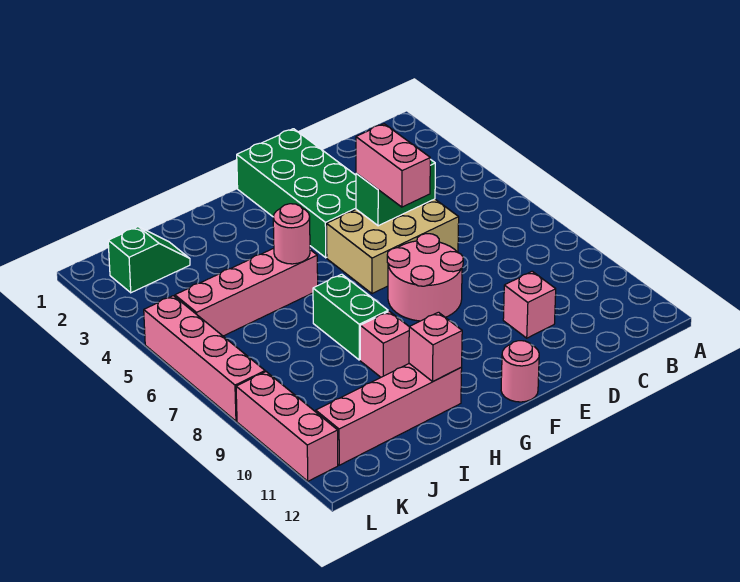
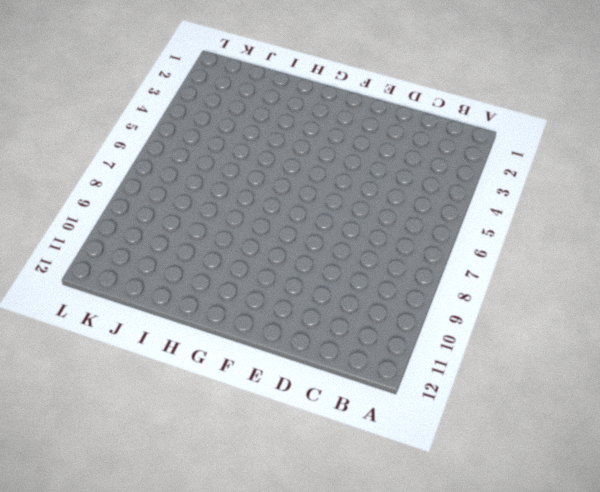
none -> tan 2x3 brick [327,199,459,294]
none -> pink 1x1 brick [503,271,556,338]
none -> green 2x4 brick [237,129,356,258]

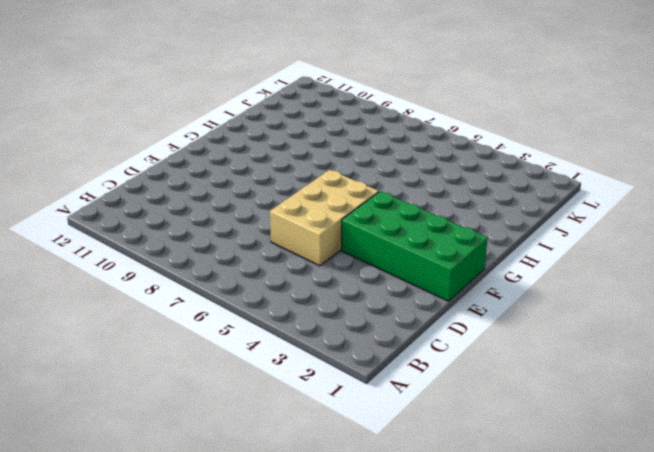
none -> pink 1x1 brick [503,271,556,338]
none -> pink 2x2 round brick [387,234,463,321]
none -> pink 1x1 round brick [501,341,539,402]

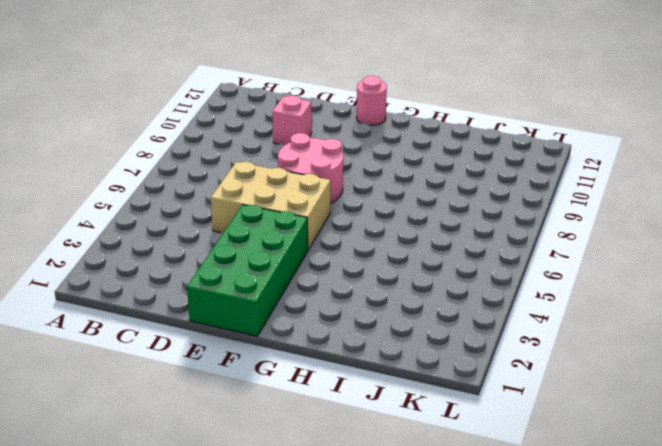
none -> pink 1x4 brick [175,248,318,336]
none -> green 1x2 brick [313,274,388,360]
none -> pink 1x1 brick [360,311,409,377]

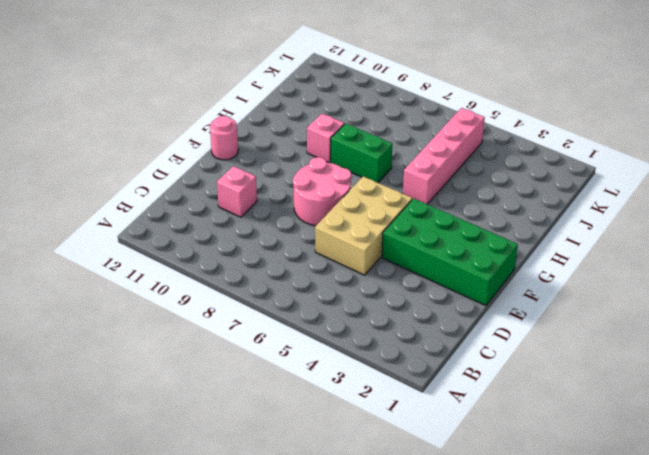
none -> pink 1x4 brick [316,364,462,465]
none -> green 1x2 slope [108,227,190,293]
none -> pink 1x4 brick [144,296,265,421]

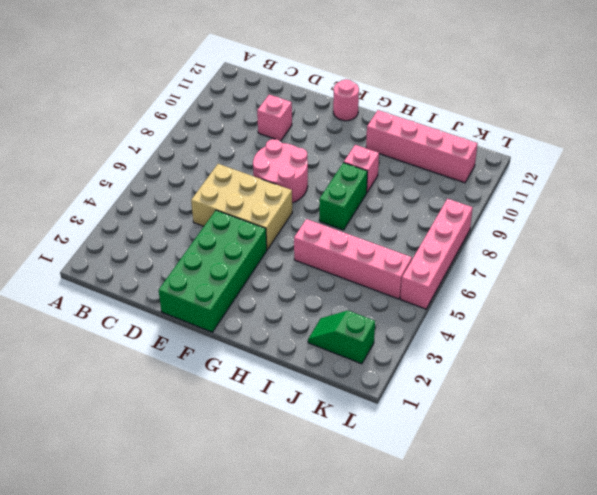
none -> pink 1x3 brick [236,372,338,481]
none -> green 1x2 brick [356,159,435,226]
none -> pink 1x1 round brick [273,204,310,264]

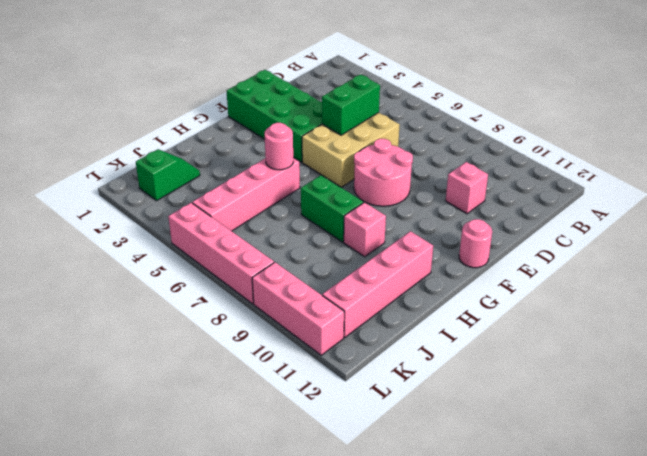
none -> pink 1x1 brick [409,312,462,381]
none -> pink 1x2 brick [356,124,430,207]

